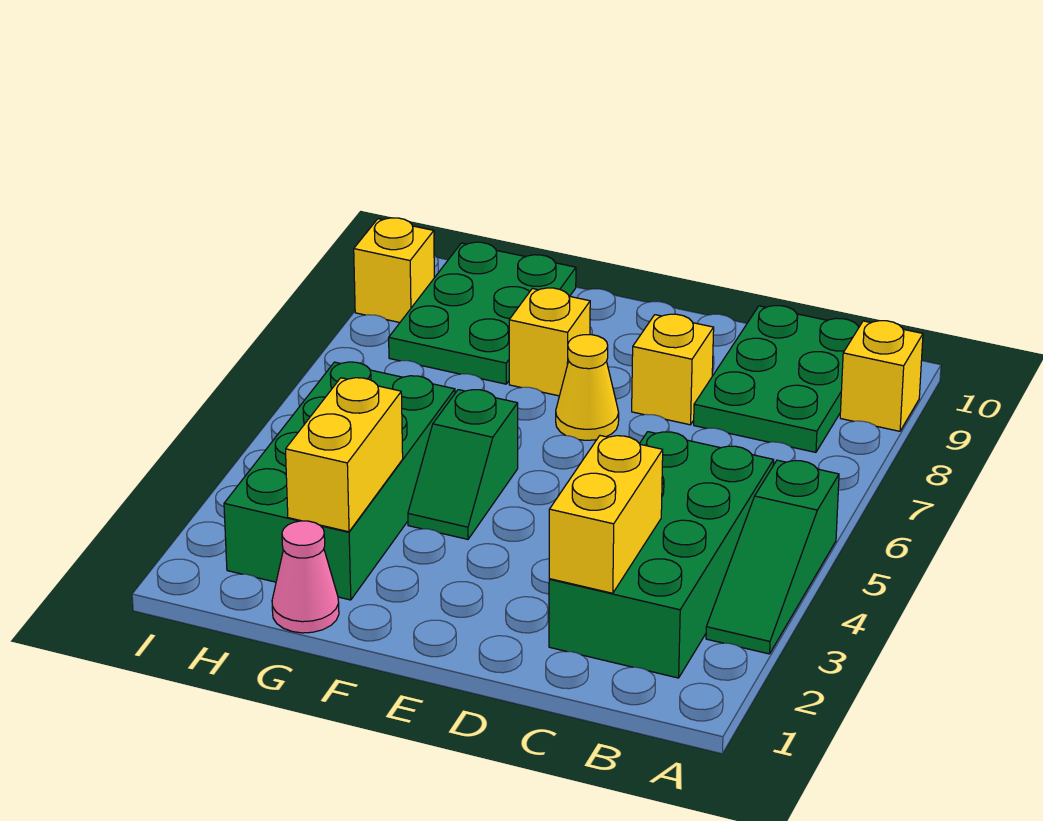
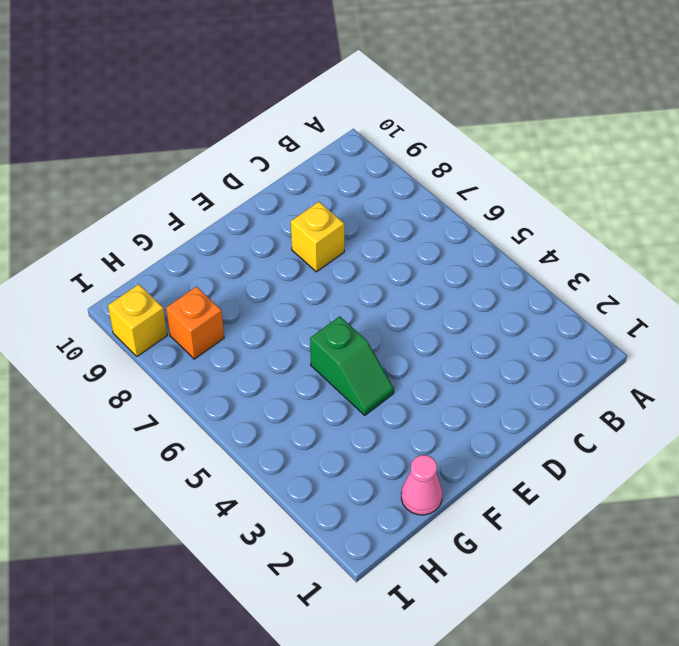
orange 1x1 brick [166,287,224,359] -> green 2x3 plate [389,242,576,384]
none -> green 1x3 slope [706,460,839,654]
none -> yellow 1x1 brick [840,321,923,431]
none -> green 2x4 brick [549,432,774,678]

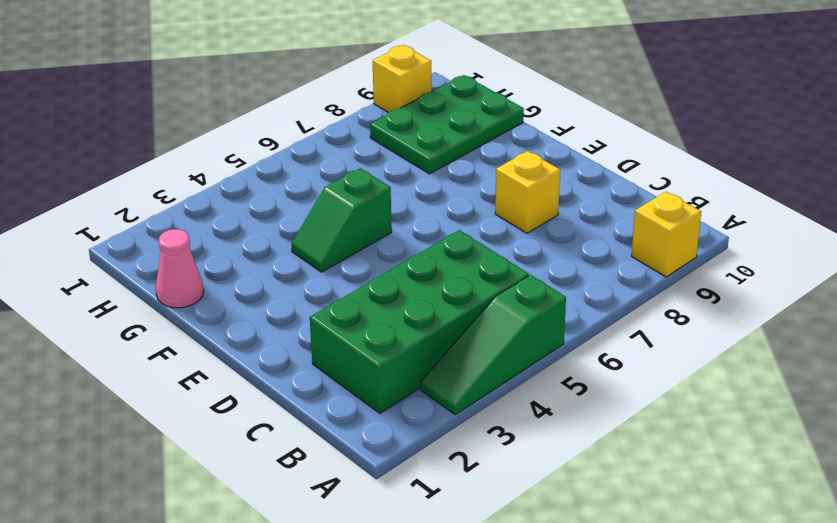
none -> green 2x3 plate [694,306,859,452]
none -> yellow 1x1 cone [556,335,619,440]
none -> yellow 1x1 brick [509,288,590,396]

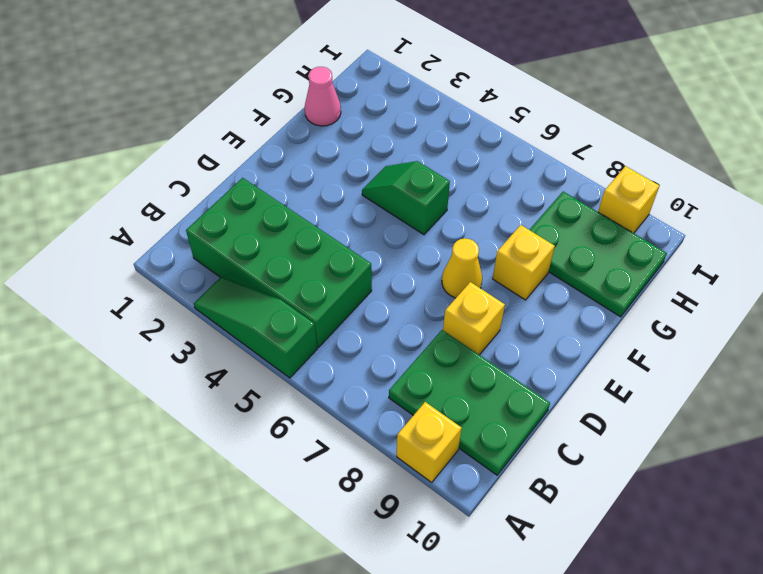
none -> green 2x4 brick [224,362,455,600]
none -> yellow 1x2 brick [549,436,663,593]
none -> yellow 1x2 brick [286,378,403,532]

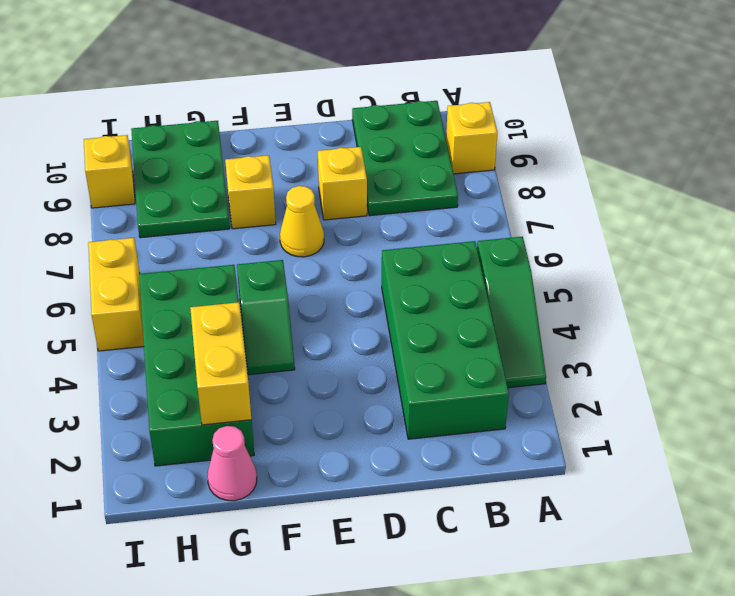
yellow 1x2 brick [88,238,144,351] -> yellow 1x2 brick moved to [549,436,663,593]

